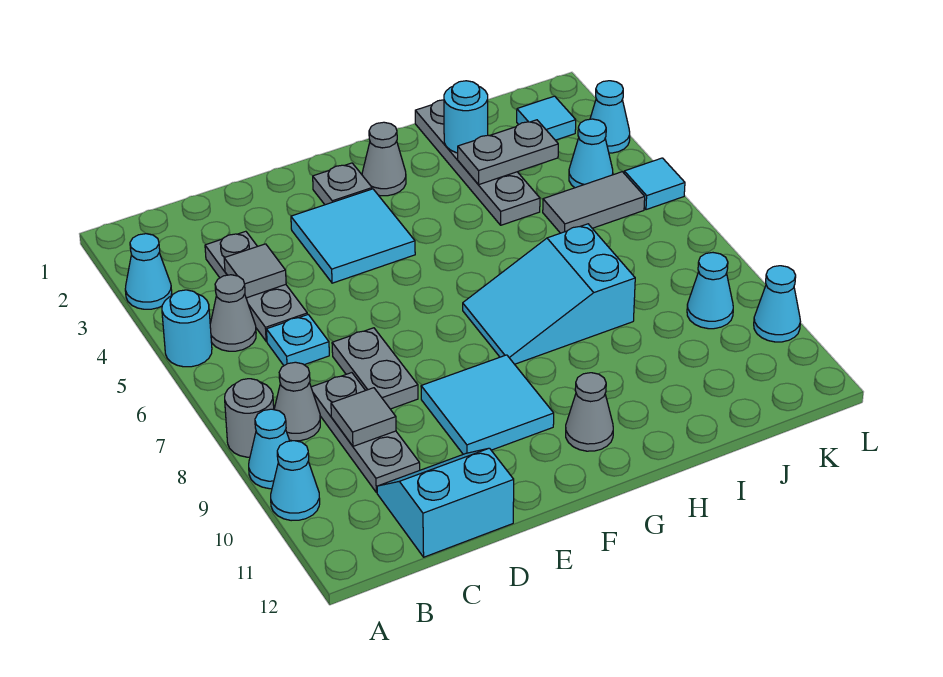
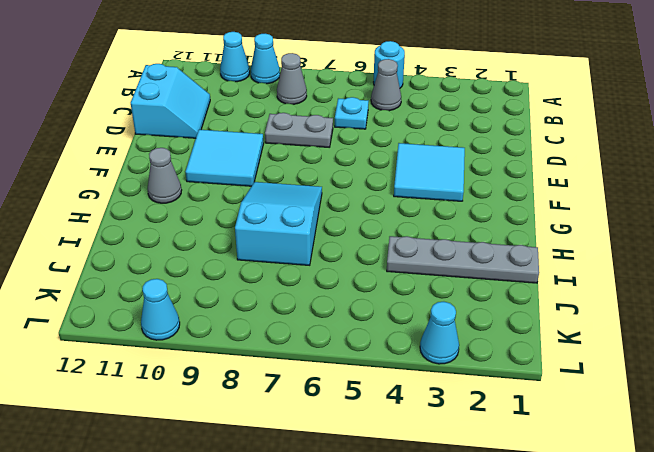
none -> cyan 1x1 cone [125,234,172,309]
none -> grey 1x1 round brick [225,379,274,457]
none -> grey 1x3 plate [205,231,307,341]
none -> grey 1x3 plate [311,373,420,493]

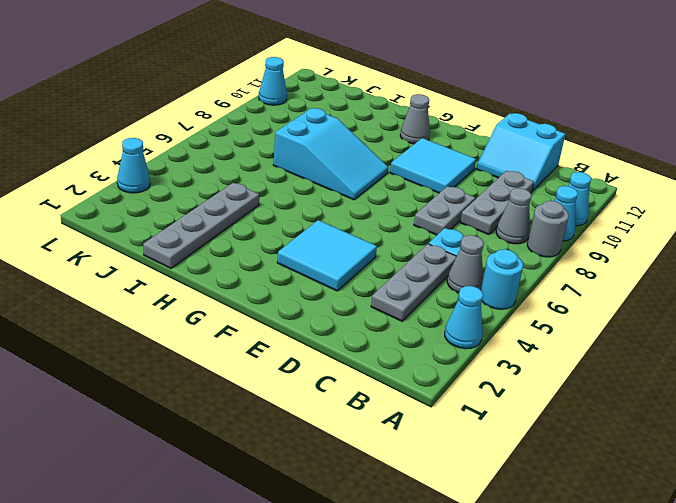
none -> grey 1x1 plate [313,163,372,205]
none -> grey 1x1 cone [362,122,406,196]
none -> grey 1x2 tile [543,172,645,233]
none -> cyan 1x1 tile [517,96,576,140]

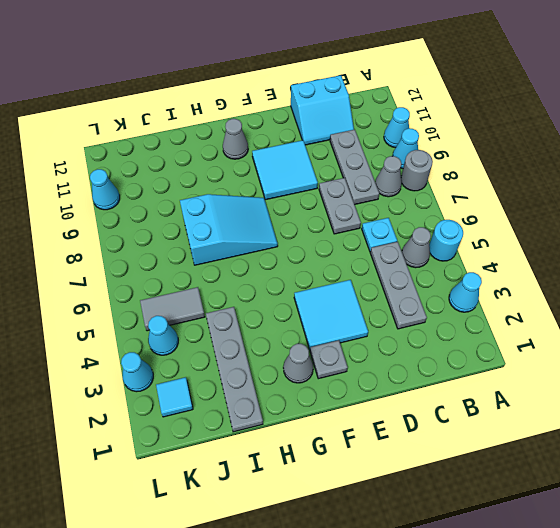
none -> cyan 1x1 cone [687,253,733,329]
none -> cyan 1x1 tile [624,158,685,210]
none -> grey 1x1 tile [224,244,286,298]
none -> grey 1x1 tile [331,388,396,446]

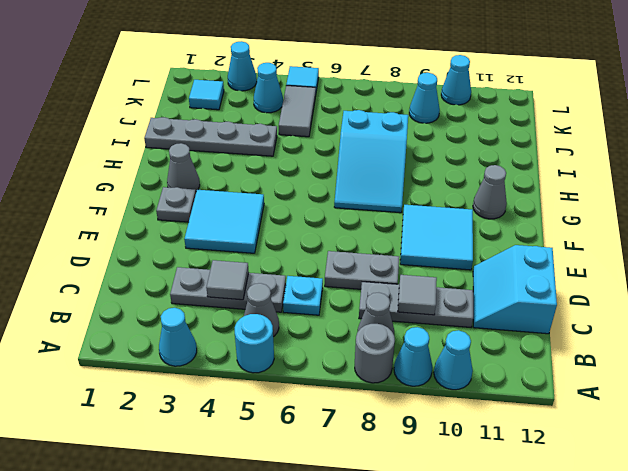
none -> cyan 1x1 round brick [444,81,488,153]
none -> grey 1x2 plate [458,120,558,185]

